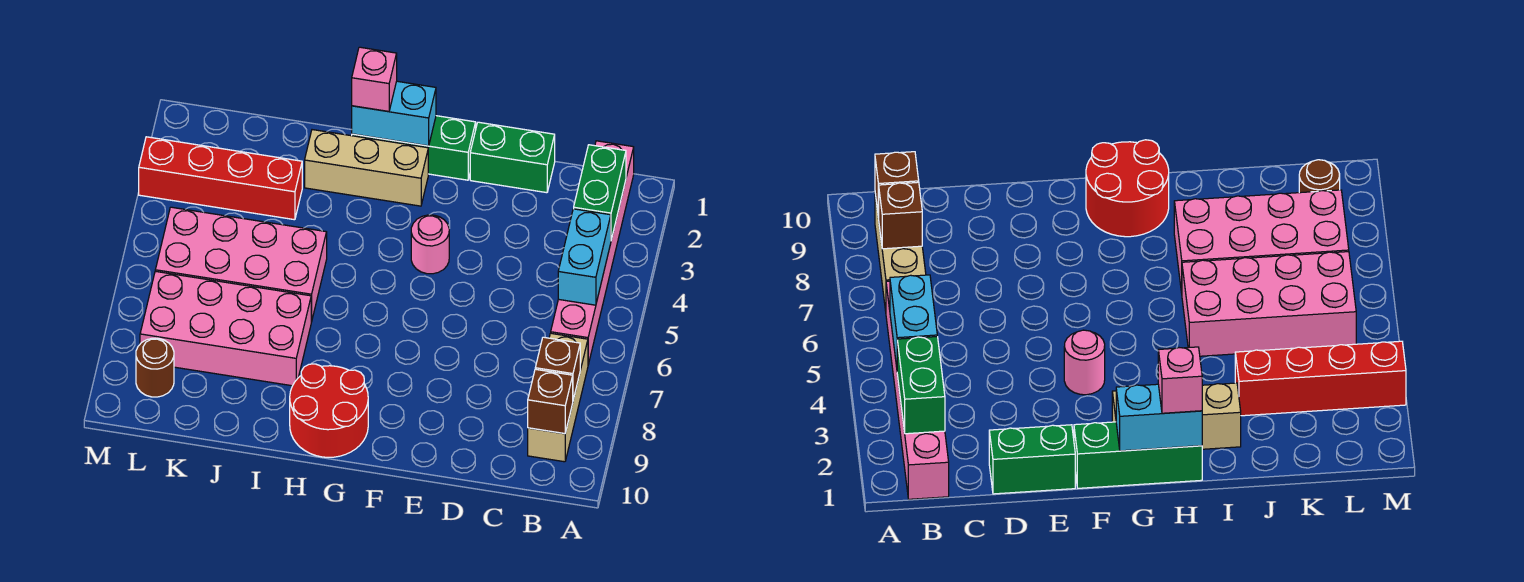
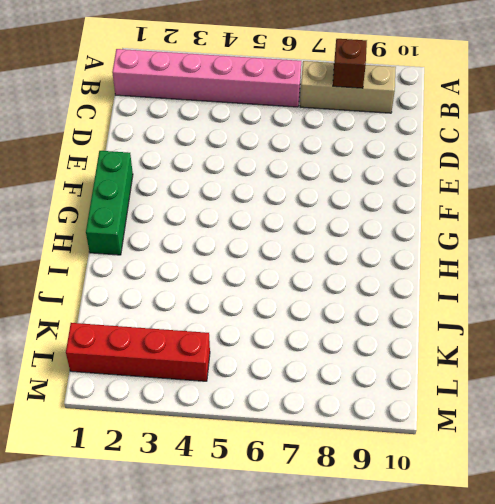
red 1x4 brick [66,323,210,381] -> red 1x4 brick turned to [139,137,302,220]
none -> green 1x2 brick [470,122,555,193]
none -> pink 1x1 round brick [411,215,449,274]
none -> tan 1x3 brick [305,130,428,206]

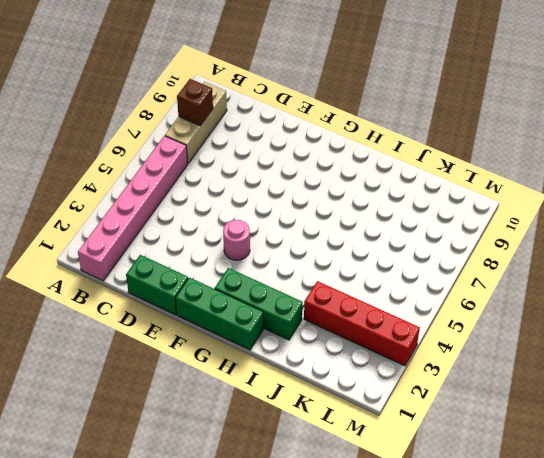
green 1x3 brick [215,268,303,340] -> tan 1x3 brick [305,130,428,206]
none -> red 2x2 round brick [290,364,368,457]
none -> pink 2x4 brick [155,207,327,322]
none -> pink 2x4 brick [140,271,311,386]

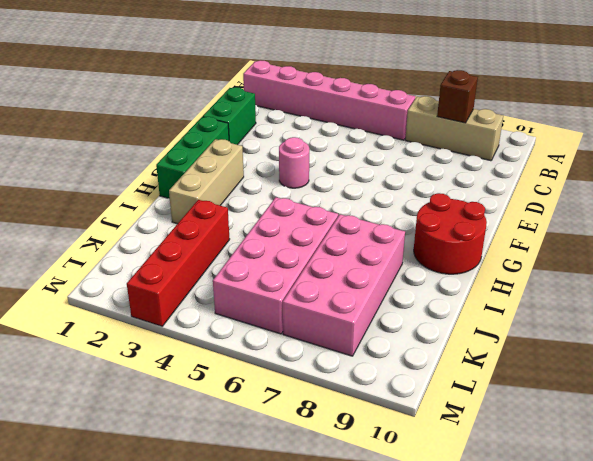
none -> brown 1x1 round brick [136,338,174,397]
none -> green 1x2 brick [574,145,626,240]
none -> cyan 1x2 brick [558,209,611,305]

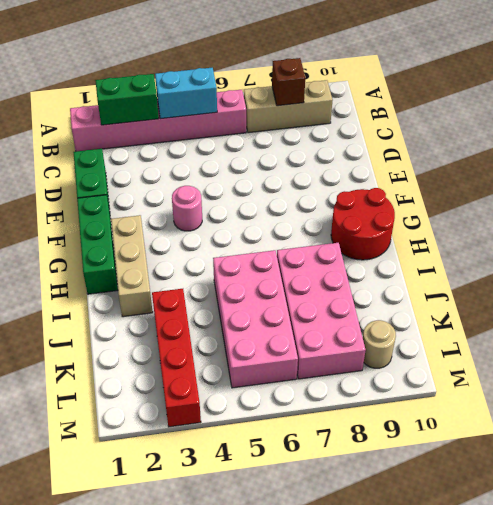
tan 1x1 round brick [363,320,396,368] -> brown 1x1 round brick [136,338,174,397]
none -> brown 1x1 brick [528,369,573,434]
none -> cyan 1x2 brick [352,81,436,146]
none -> pink 1x1 brick [352,47,397,111]

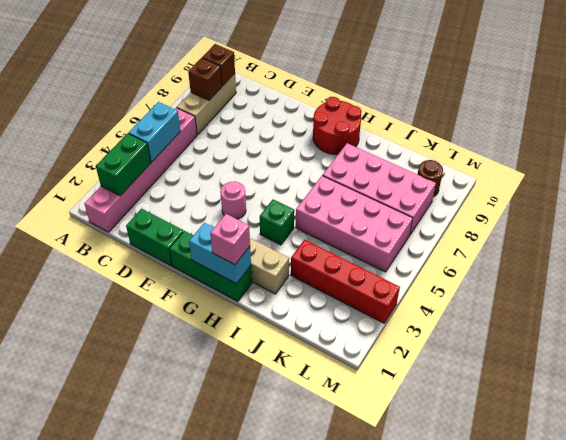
green 1x1 brick [260,199,294,245] -> none

